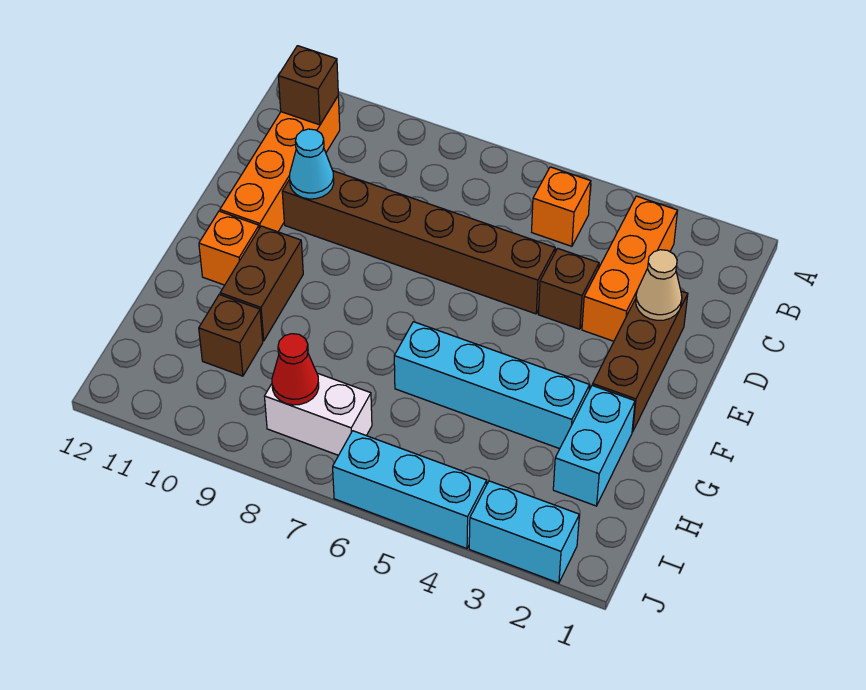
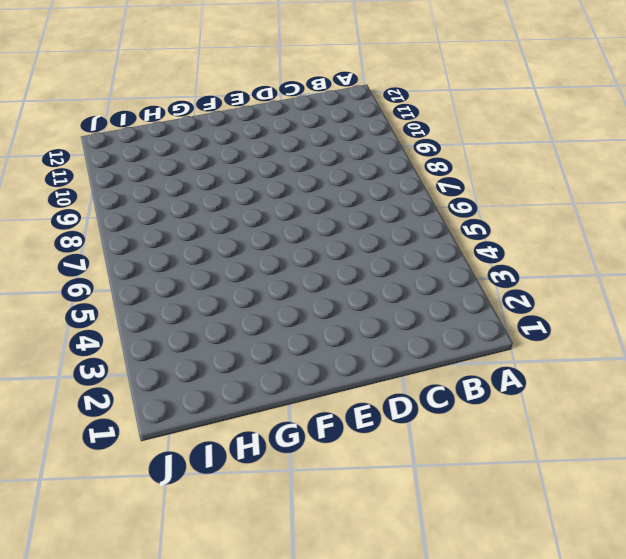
none -> orange 1x3 brick [582,196,678,341]
none -> orange 1x1 brick [532,167,591,246]
none -> orange 1x4 brick [220,97,340,232]

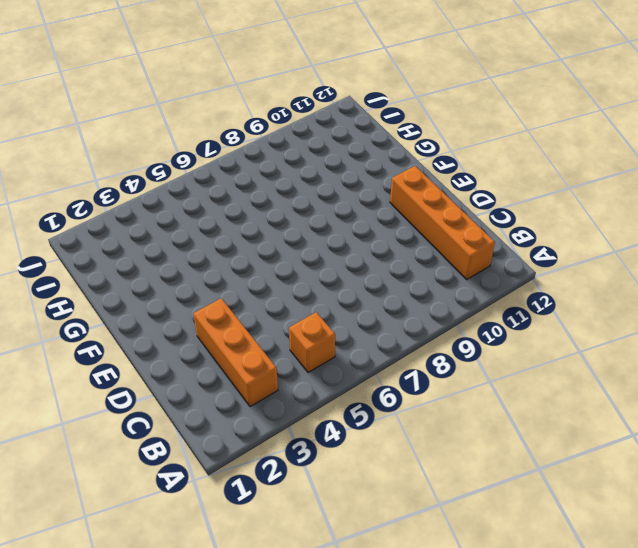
none -> brown 1x3 brick [593,291,688,432]
none -> brown 1x1 brick [538,248,599,329]
none -> brown 1x6 brick [282,171,555,314]

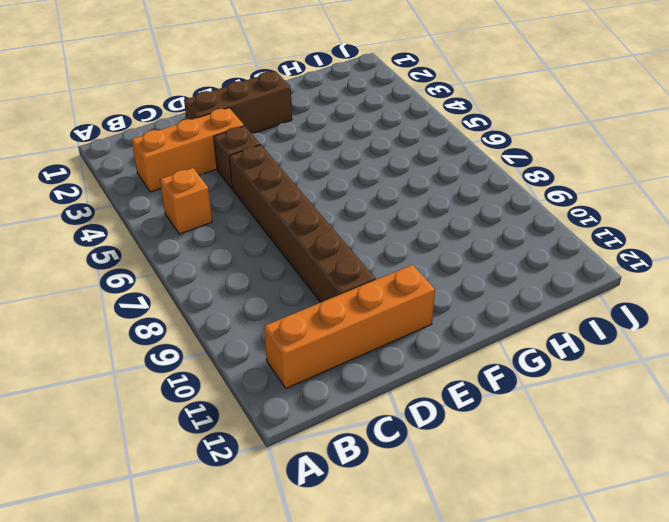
none -> brown 1x2 brick [220,226,303,341]
none -> orange 1x1 brick [199,211,259,285]
none -> cyan 1x2 brick [553,385,635,506]

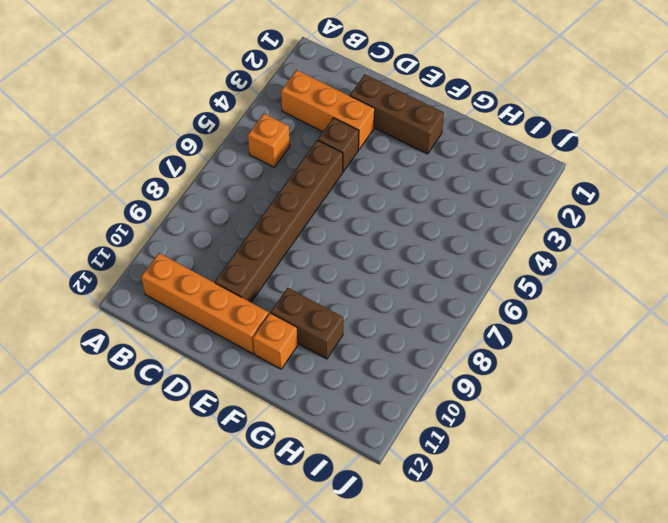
none -> cyan 1x2 brick [553,385,635,506]
none -> cyan 1x4 brick [394,322,590,449]
none -> brown 1x1 brick [199,295,263,376]

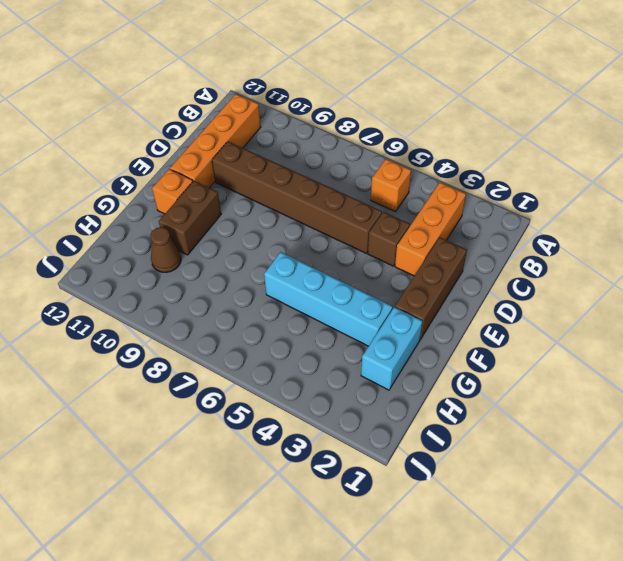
brown 1x1 cone [151,227,181,273] -> brown 1x1 brick [199,295,263,376]
none -> white 1x2 brick [264,373,372,455]
none -> cyan 1x2 brick [469,481,579,583]
none -> cyan 1x3 brick [333,431,487,549]

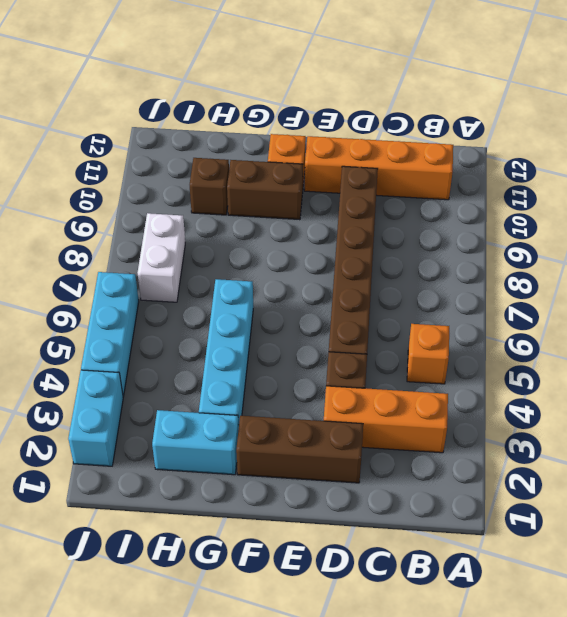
none -> brown 1x1 brick [278,46,338,125]
none -> tan 1x1 cone [636,250,682,320]
none -> cyan 1x1 cone [290,129,334,199]

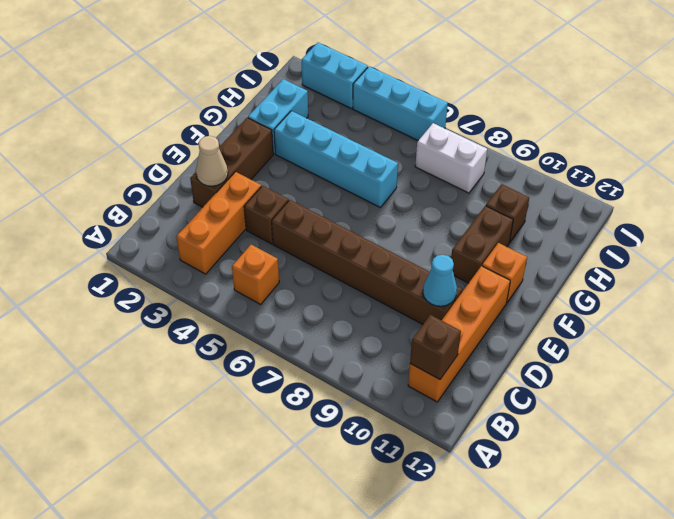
none -> red 1x1 cone [272,334,319,405]

